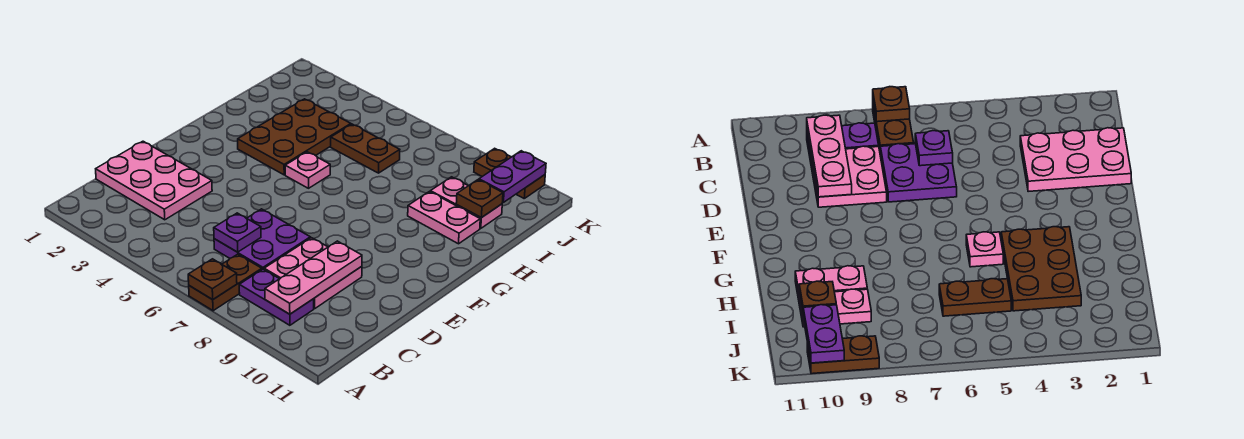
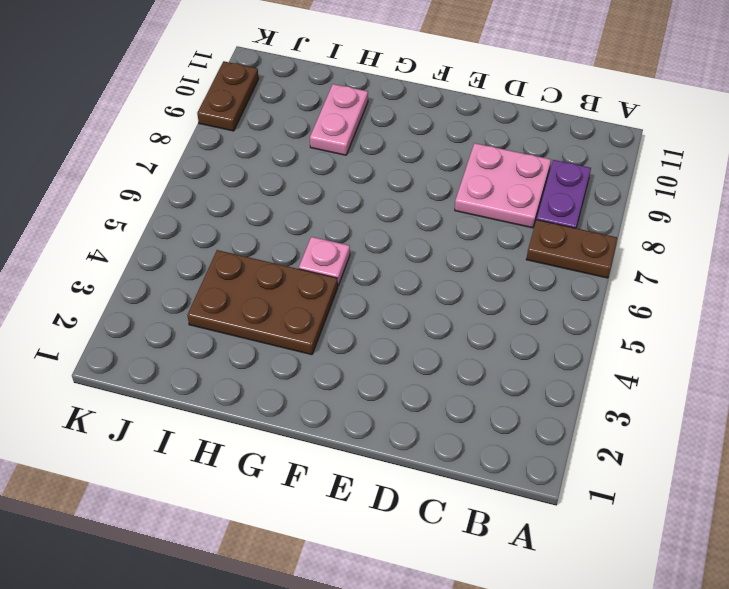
none -> pink 2x3 plate [96,141,212,220]
none -> purple 2x2 plate [214,209,310,269]
none -> brown 1x2 plate [331,124,400,173]

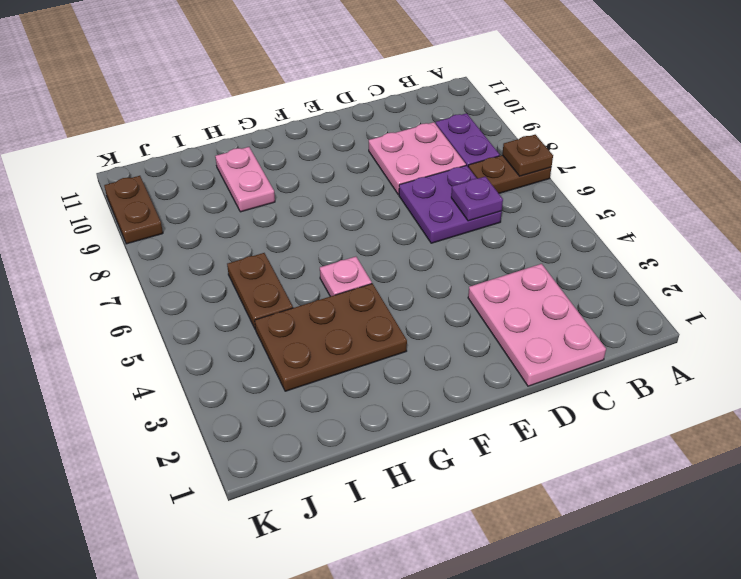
none -> pink 1x2 plate [430,177,502,228]
none -> pink 1x3 plate [265,241,362,314]
none -> brown 1x1 plate [456,180,503,218]

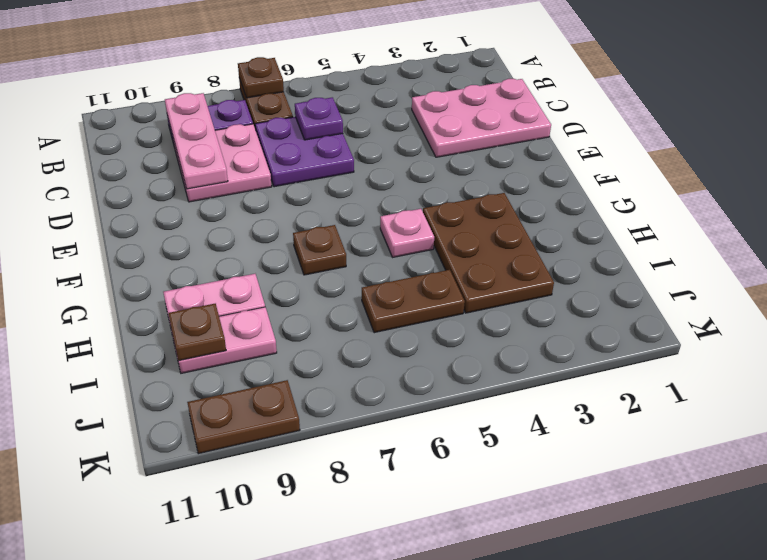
brown 1x1 plate [293,225,346,275] -> none
none -> purple 1x2 plate [479,151,546,202]

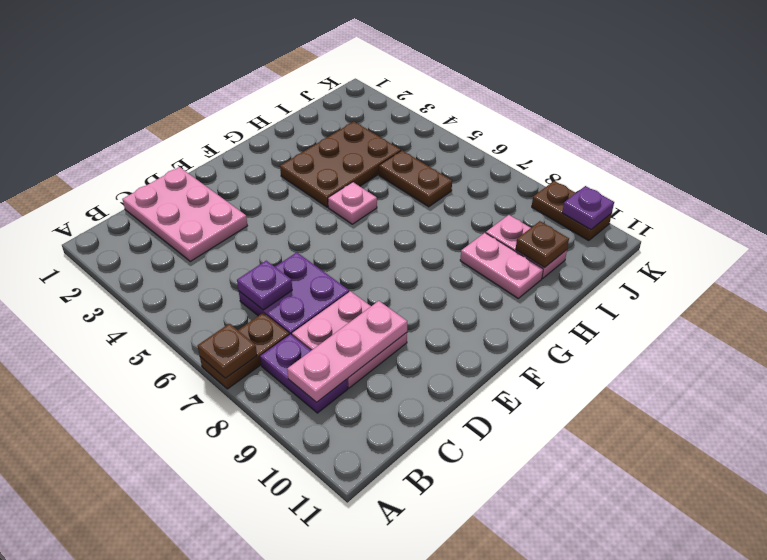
purple 1x1 plate [562,186,614,230] -> purple 1x2 plate [479,151,546,202]

